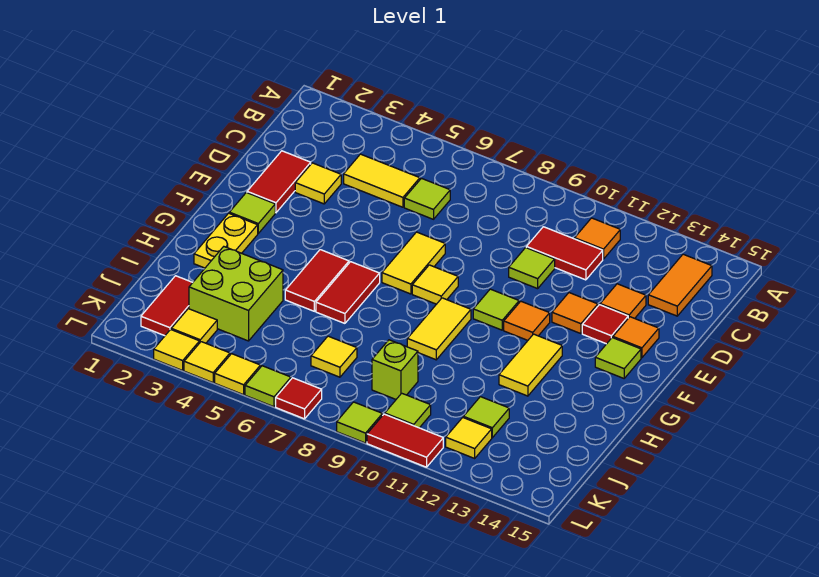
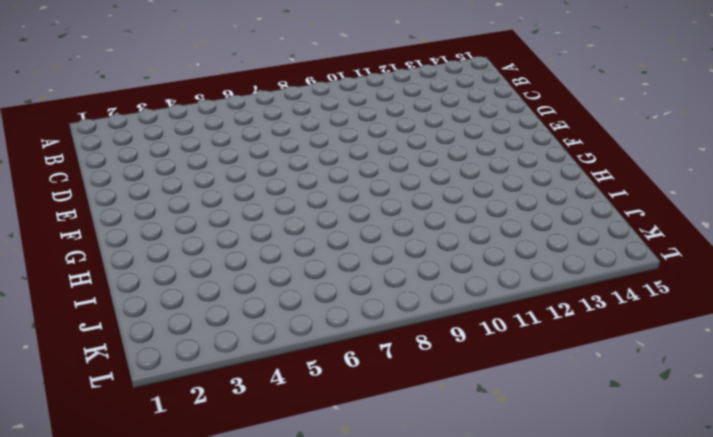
none -> orange 1x1 tile [575,218,620,259]
none -> orange 1x2 tile [648,254,712,316]
none -> yellow 1x2 tile [344,154,420,207]
none -> lime 1x1 tile [404,178,450,219]

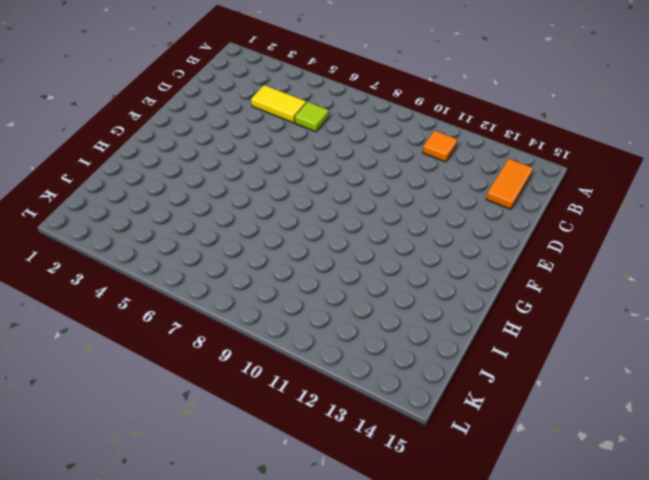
none -> red 1x2 tile [526,227,603,280]
none -> red 1x2 tile [247,151,311,213]
none -> yellow 1x1 tile [295,163,341,204]
none -> lime 1x1 tile [509,248,555,289]

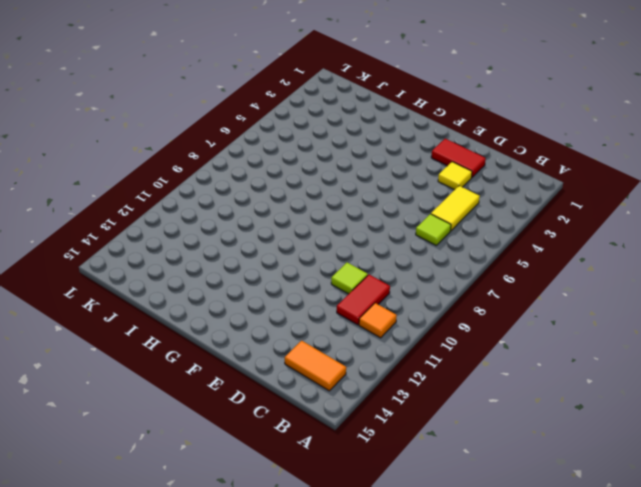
none -> orange 1x1 tile [600,284,646,318]
none -> yellow 1x2 tile [382,232,445,294]
none -> orange 1x1 tile [552,293,598,334]
none -> red 1x1 tile [582,305,628,344]

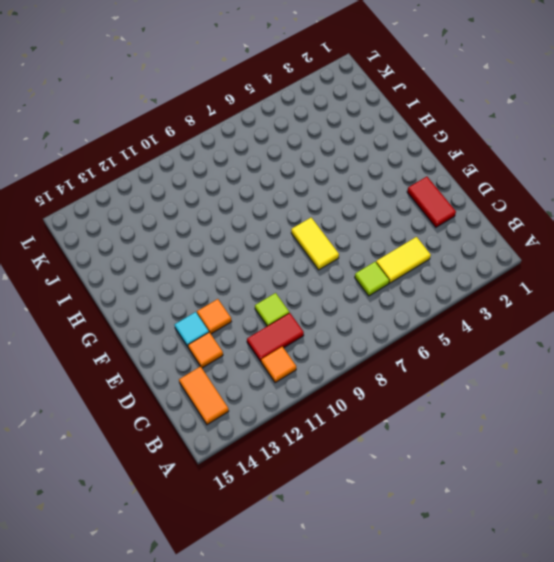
cyan 1x1 tile [174,312,209,347] -> red 1x1 tile [582,305,628,344]
none -> yellow 1x1 tile [295,163,341,204]
none -> orange 1x1 tile [613,317,659,358]
none -> lime 1x1 tile [229,192,275,233]
none -> yellow 1x1 tile [412,265,458,304]

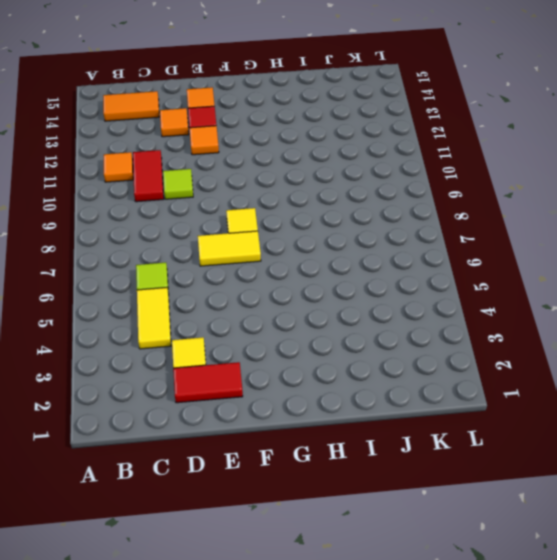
none -> lime 1x1 tile [229,192,275,233]
none -> lime 1x1 tile [473,289,519,330]
none -> orange 1x1 tile [504,301,550,340]
none -> lime 1x1 tile [595,338,641,378]

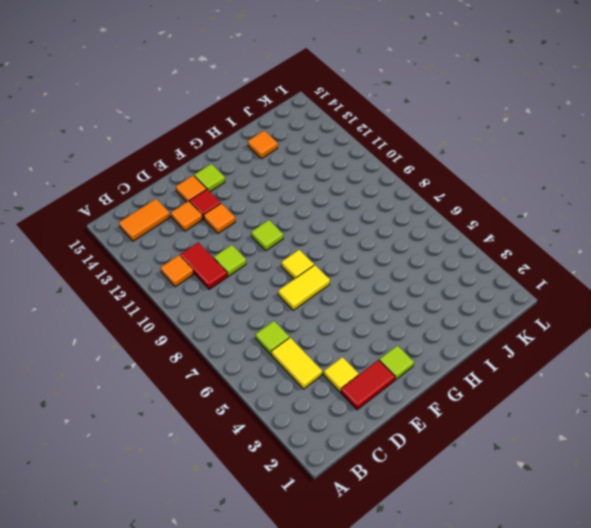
orange 1x1 tile [248,131,278,159] -> orange 1x1 tile moved to [504,301,550,340]
none -> yellow 1x2 plate [194,213,258,268]
none -> red 1x2 tile [285,250,349,311]
none -> red 1x2 tile [316,262,380,323]
none -> yellow 1x2 tile [407,298,471,360]

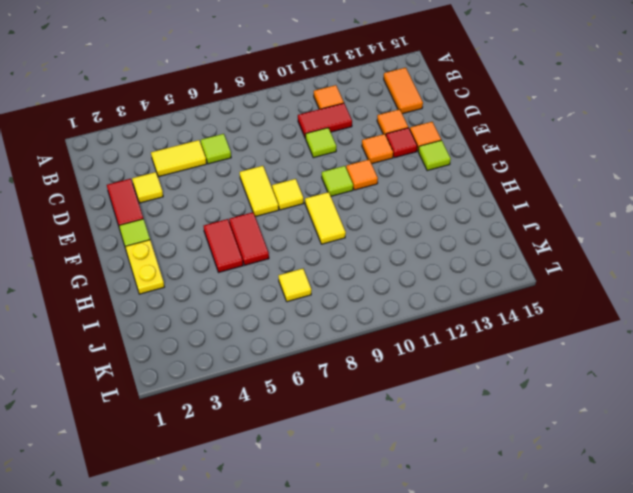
none -> yellow 1x2 tile [499,334,562,396]
none -> lime 2x2 brick [189,247,283,341]
none -> red 1x2 tile [141,276,193,336]
none -> lime 1x1 brick [372,340,418,399]

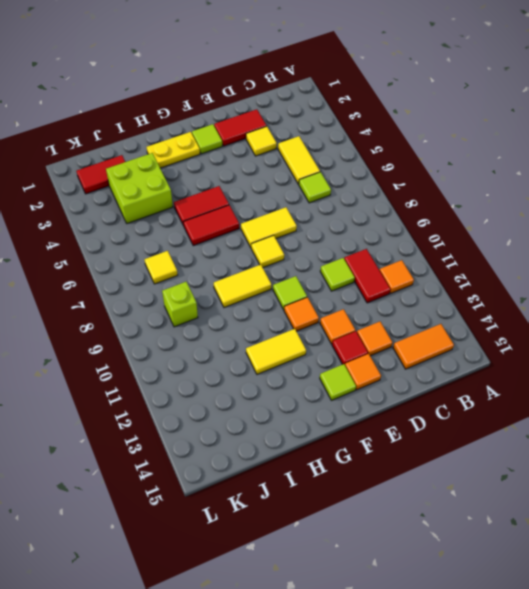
none -> lime 1x1 tile [463,397,509,438]
none -> yellow 1x1 tile [171,309,217,343]
none -> lime 1x1 tile [385,393,431,428]
none -> yellow 1x1 tile [446,418,492,458]

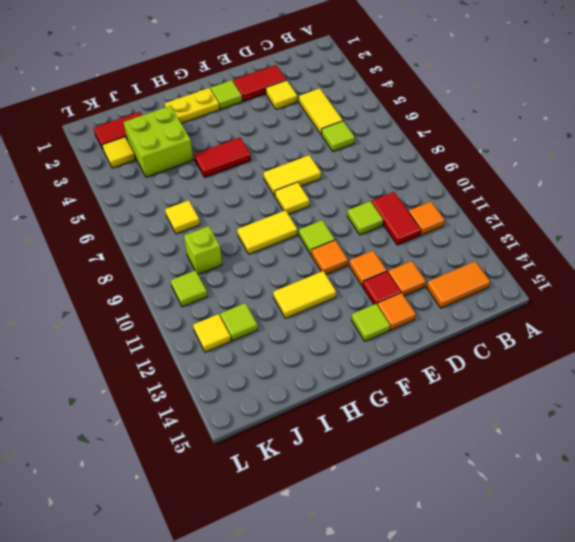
none -> red 1x2 tile [316,262,380,323]
none -> yellow 1x1 tile [154,329,200,370]
none -> yellow 1x1 tile [184,342,230,382]
none -> yellow 1x1 tile [215,354,261,395]

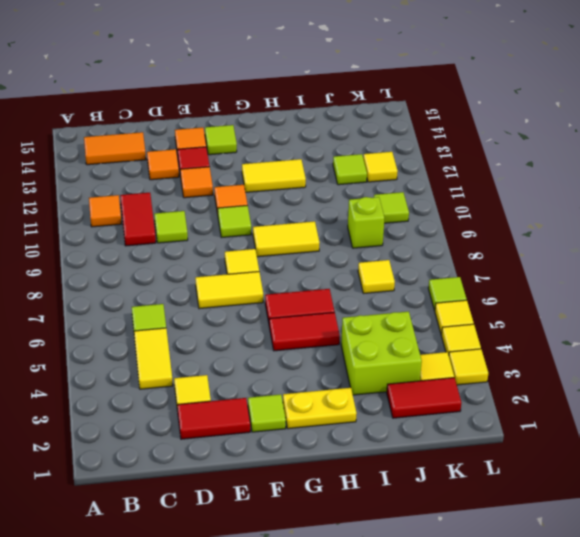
none -> red 1x1 tile [276,378,322,419]
none -> lime 1x1 tile [337,402,382,443]
none -> red 1x2 tile [367,414,443,467]

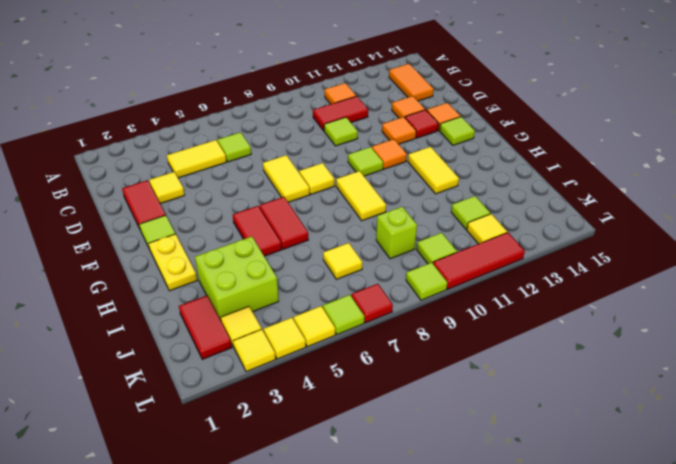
red 1x3 tile [433,233,525,289] -> red 1x2 tile [367,414,443,467]

